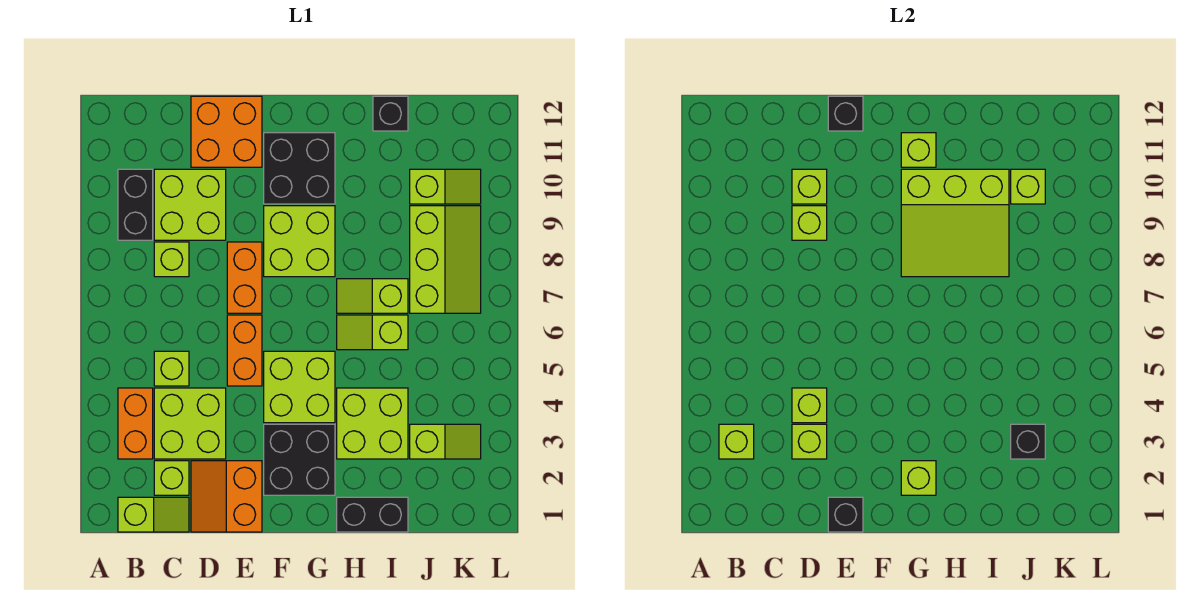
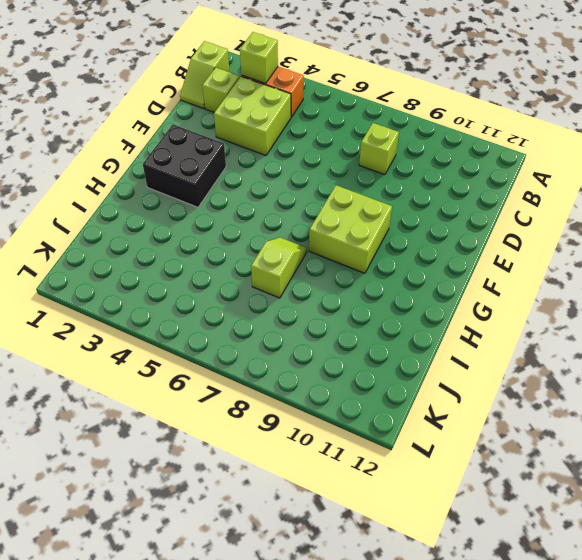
none -> black 1x2 brick [118,169,153,240]
none -> lime 1x1 brick [154,351,189,386]
none -> lime 2x2 brick [154,169,226,240]
none -> orange 2x2 slope [191,461,262,532]

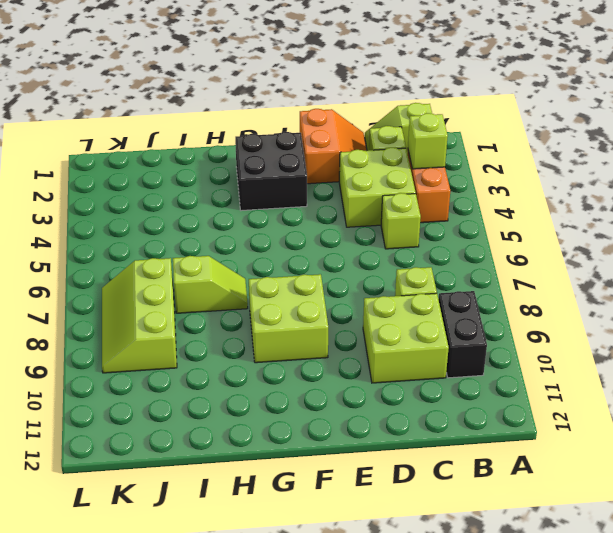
none -> orange 2x2 brick [191,96,262,167]
none -> orange 1x2 brick [227,315,262,386]
none -> orange 1x2 brick [227,242,262,313]
none -> lime 2x2 brick [264,351,335,423]

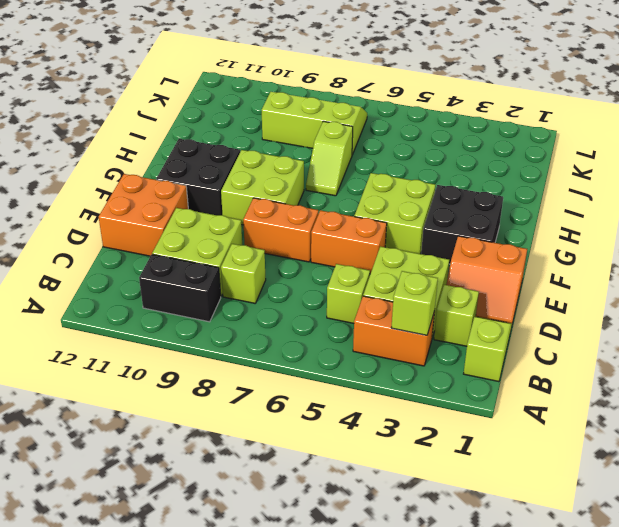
none -> black 1x2 brick [337,497,408,532]
none -> lime 2x2 brick [337,388,408,459]
none -> lime 1x2 slope [337,315,408,350]
none -> black 1x1 brick [373,96,408,131]

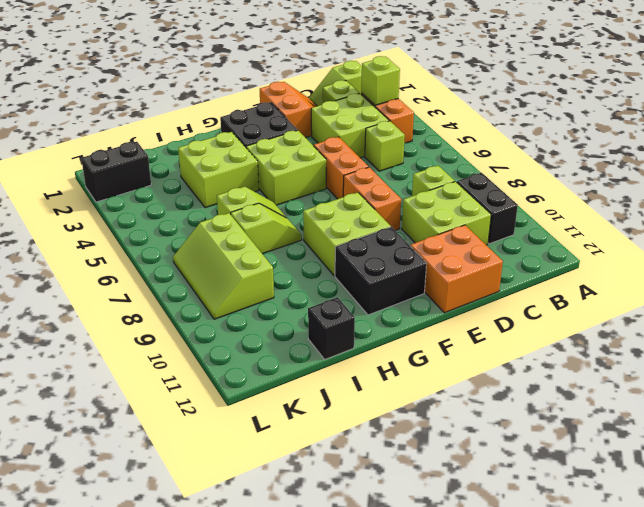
black 1x2 brick [81,142,151,202] -> black 1x2 brick moved to [337,497,408,532]
none -> lime 1x2 slope [410,424,481,459]
none -> lime 1x2 slope [410,169,481,204]
none -> lime 1x1 brick [792,424,827,459]
none -> lime 1x1 brick [792,388,827,423]

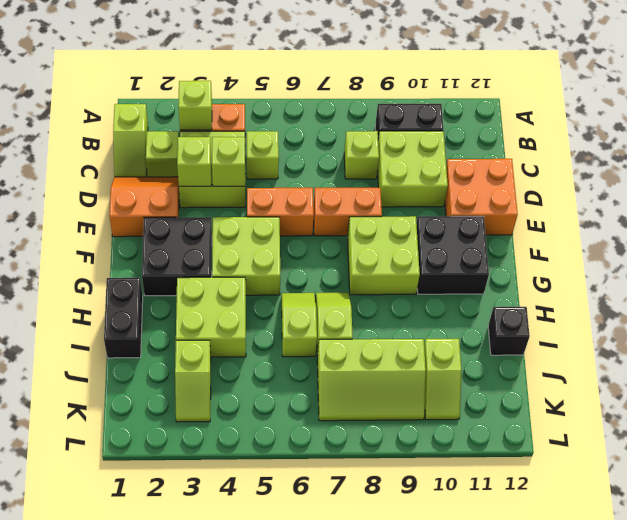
none -> lime 1x1 brick [792,206,827,240]
none -> lime 1x1 brick [792,169,827,204]
none -> black 1x1 brick [828,497,863,532]
none -> black 1x1 brick [828,96,863,131]

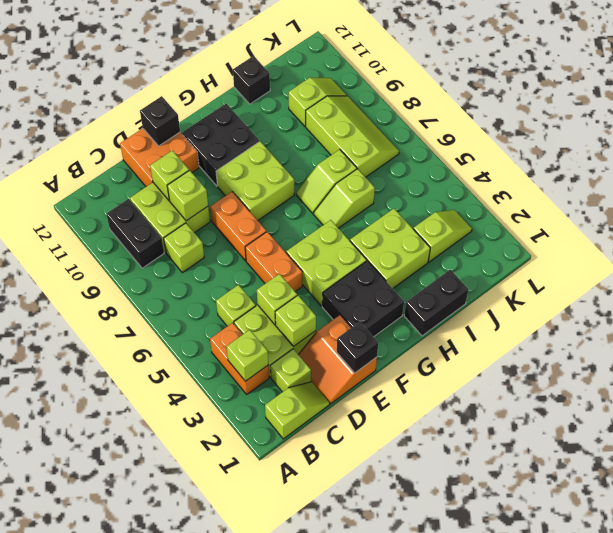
none -> lime 1x1 brick [901,461,936,495]
none -> lime 3x3 slope [901,169,1009,277]
none -> lime 1x1 brick [901,133,936,167]
none -> black 1x1 brick [1011,424,1045,459]

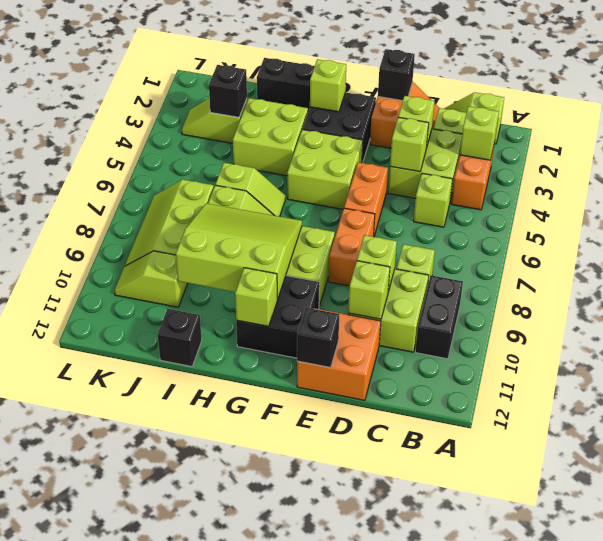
none -> lime 1x1 brick [1011,169,1045,204]

